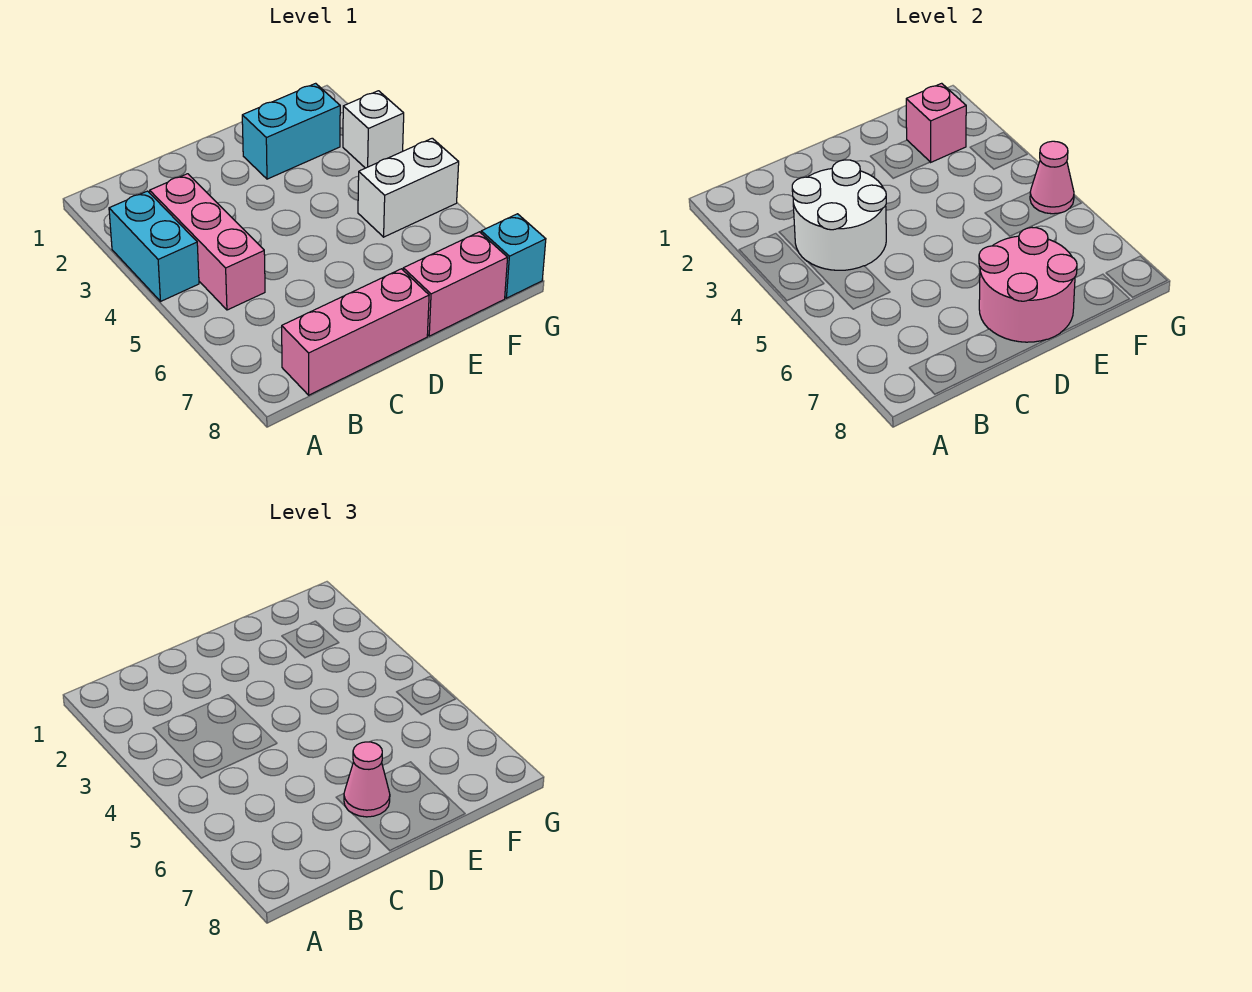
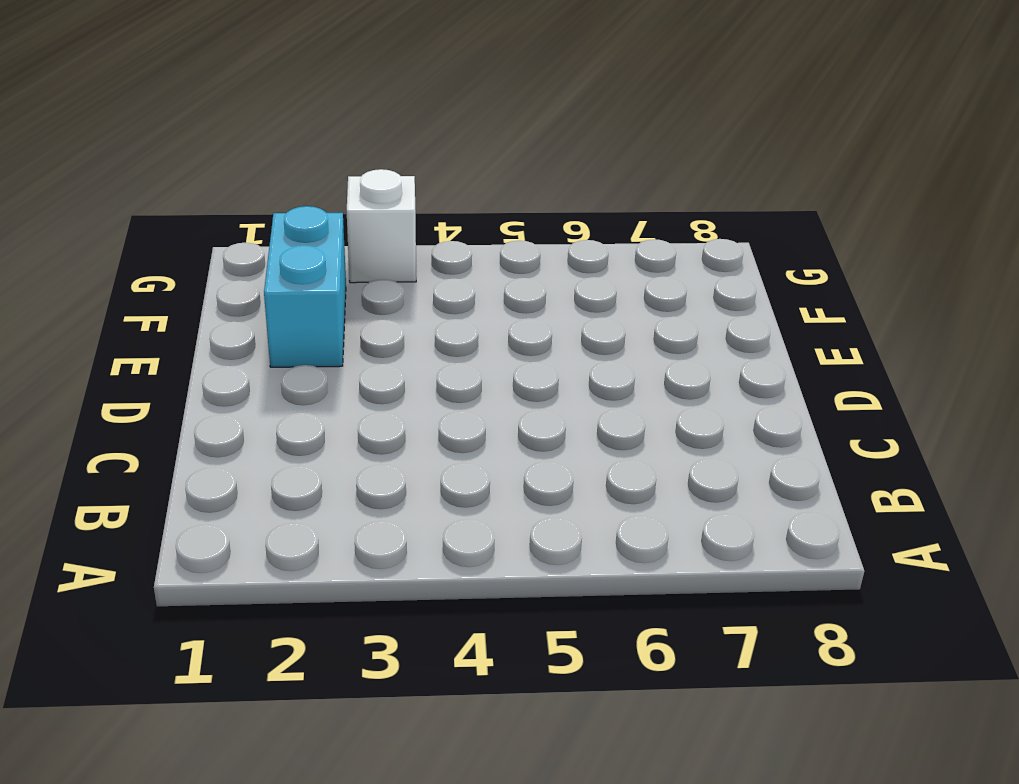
none -> cyan 1x2 brick [109,191,199,301]
none -> pink 1x3 brick [150,174,265,310]
none -> pink 1x3 brick [282,269,429,395]

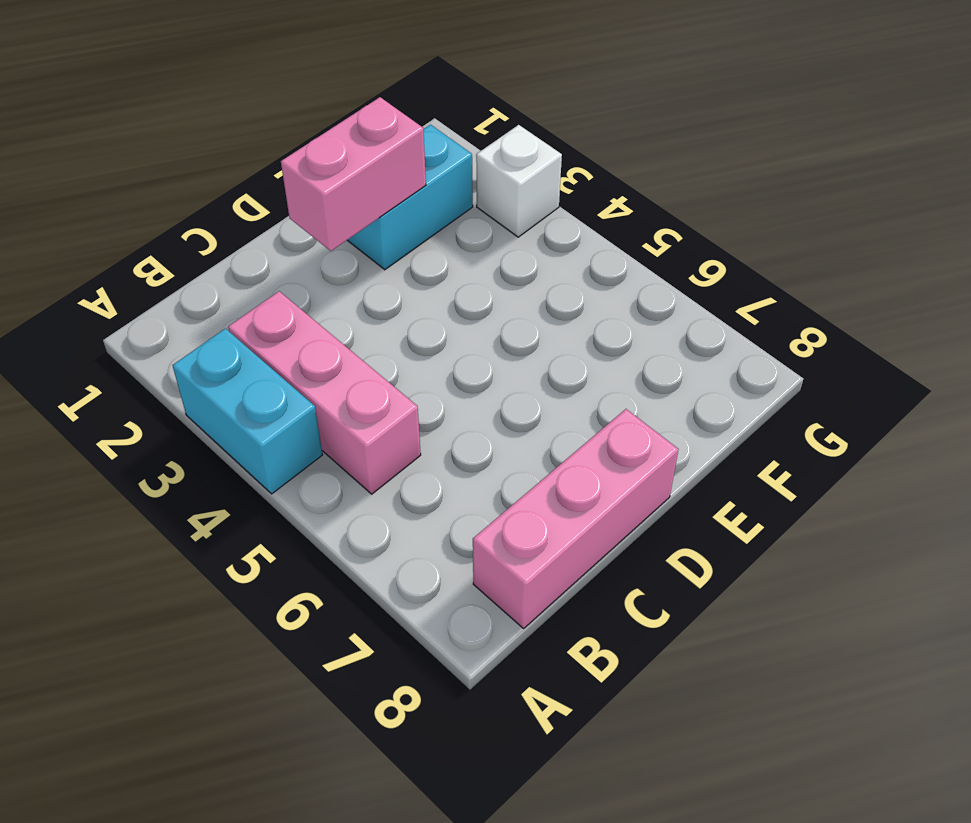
pink 1x2 brick [281,97,426,251] -> pink 1x2 brick moved to [403,232,508,336]
none -> white 1x2 brick [358,138,459,237]
none -> cyan 1x1 brick [481,214,546,298]
none -> white 2x2 round brick [792,160,886,270]

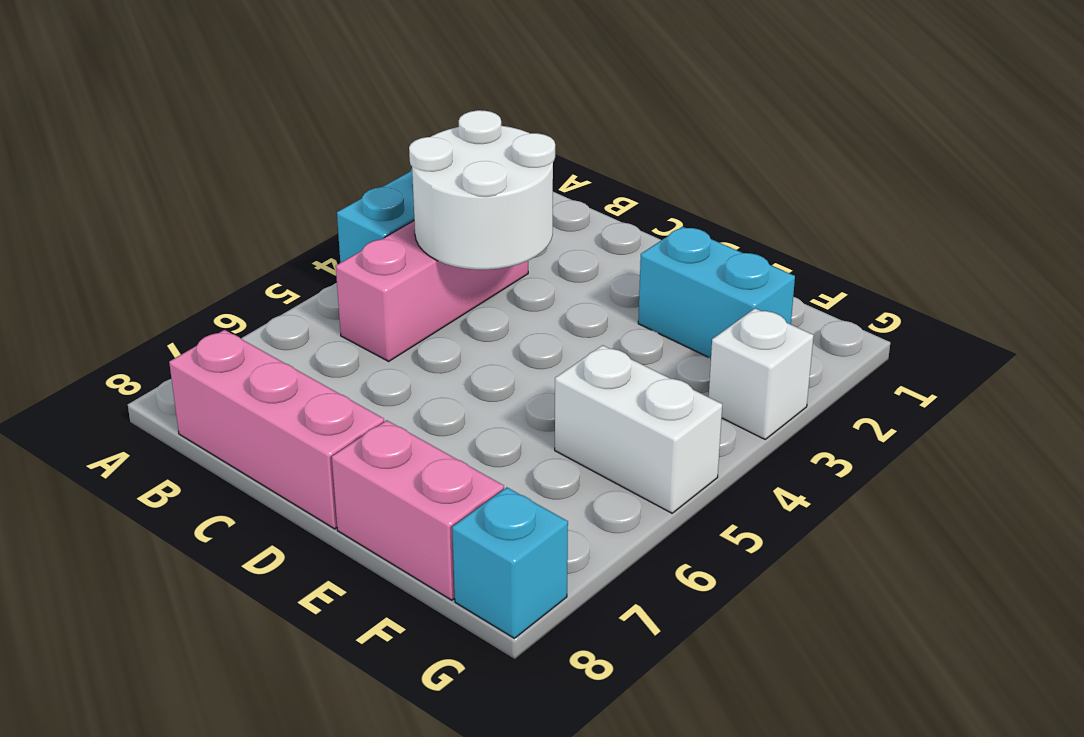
none -> pink 2x2 round brick [979,228,1077,342]
none -> pink 1x1 brick [906,83,966,162]
none -> pink 1x1 cone [1030,141,1074,214]

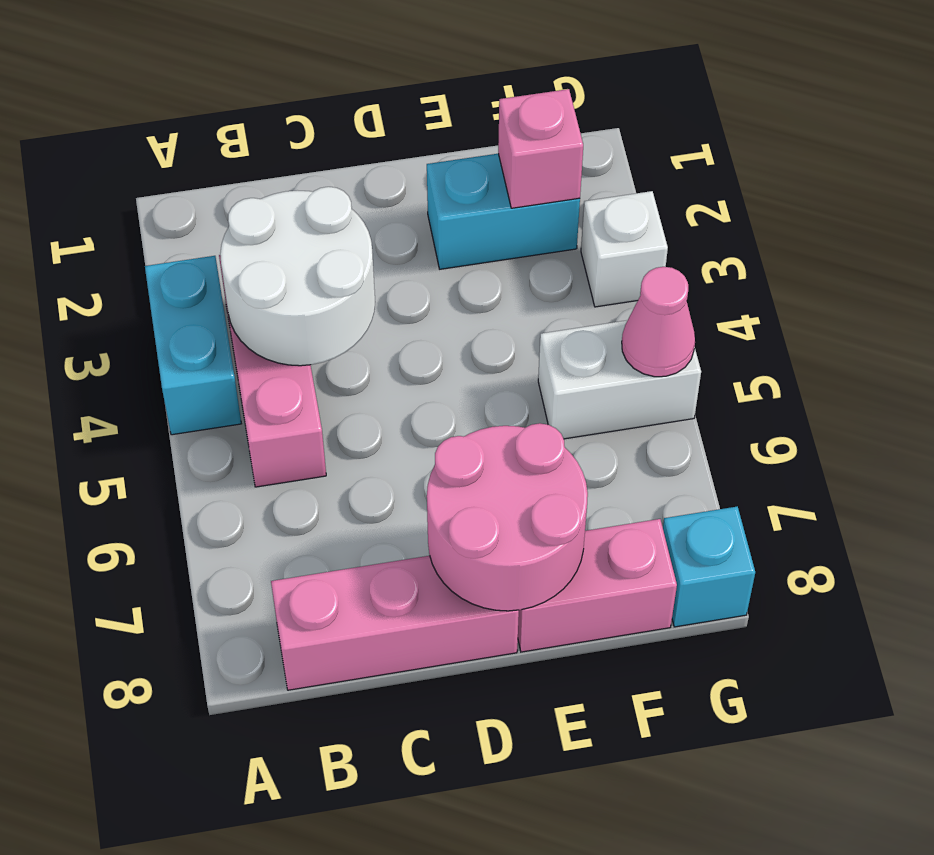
none -> pink 1x1 cone [344,742,390,817]

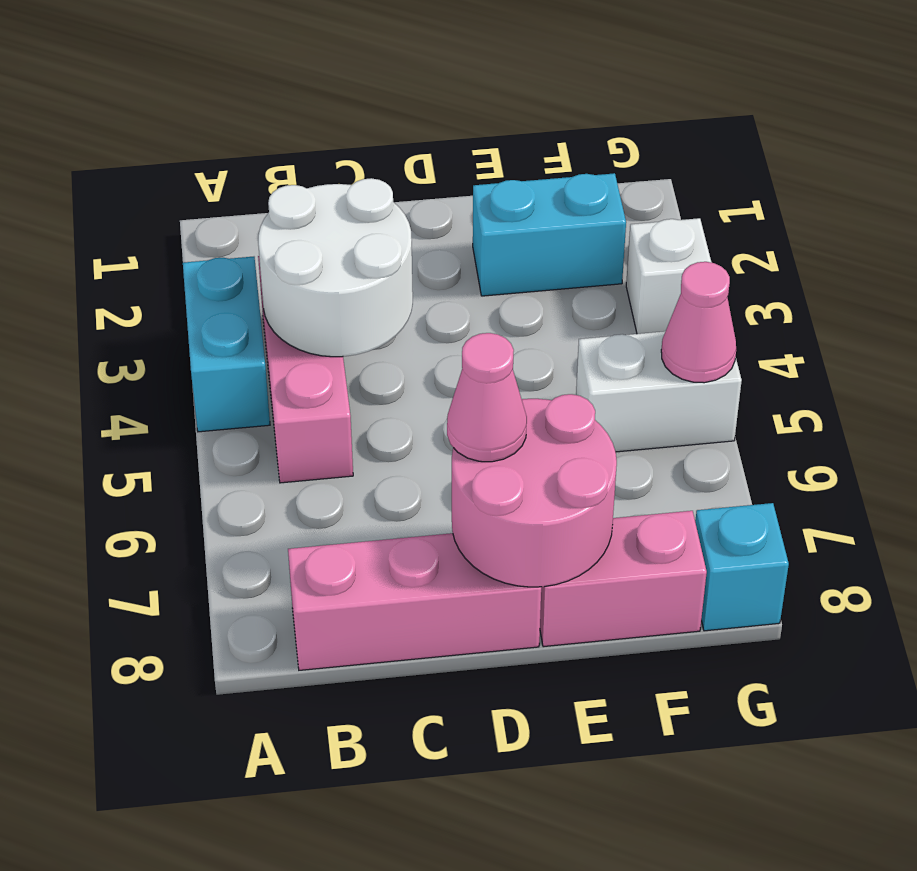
none -> pink 1x1 brick [906,83,966,162]

